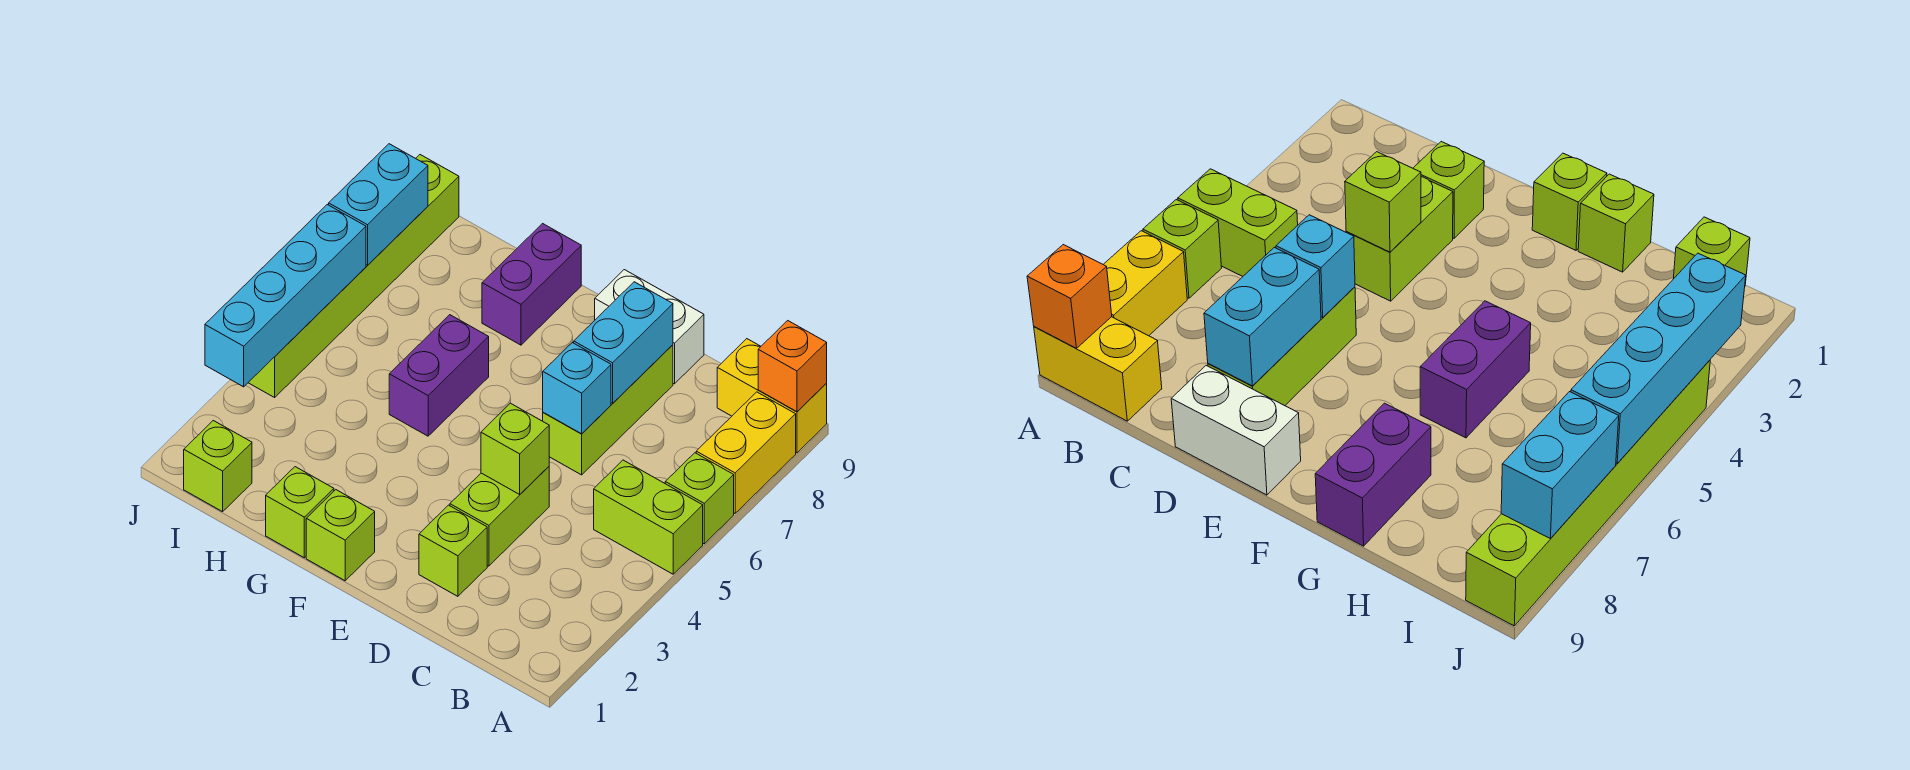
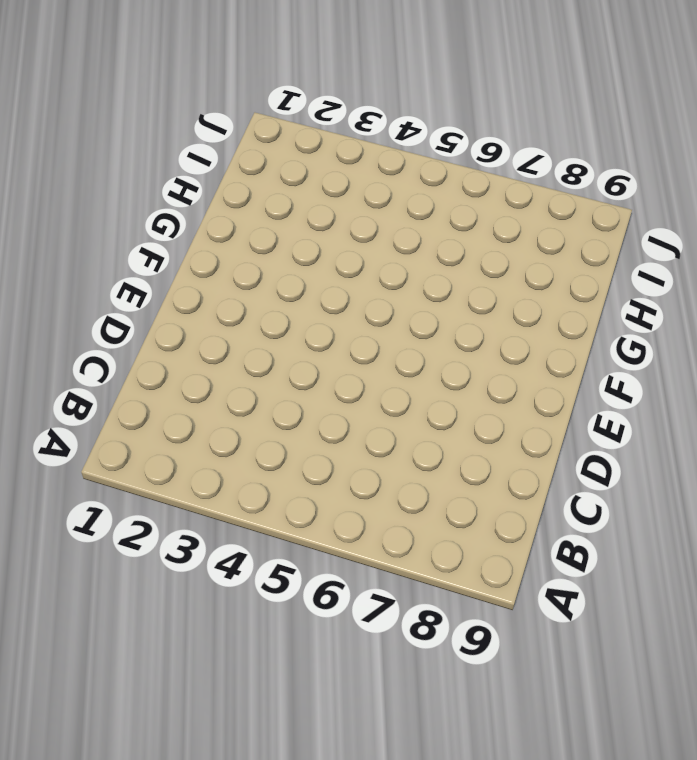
none -> lime 1x2 brick [594,460,703,574]
none -> lime 1x1 brick [665,453,734,544]
none -> yellow 1x2 brick [696,392,796,513]

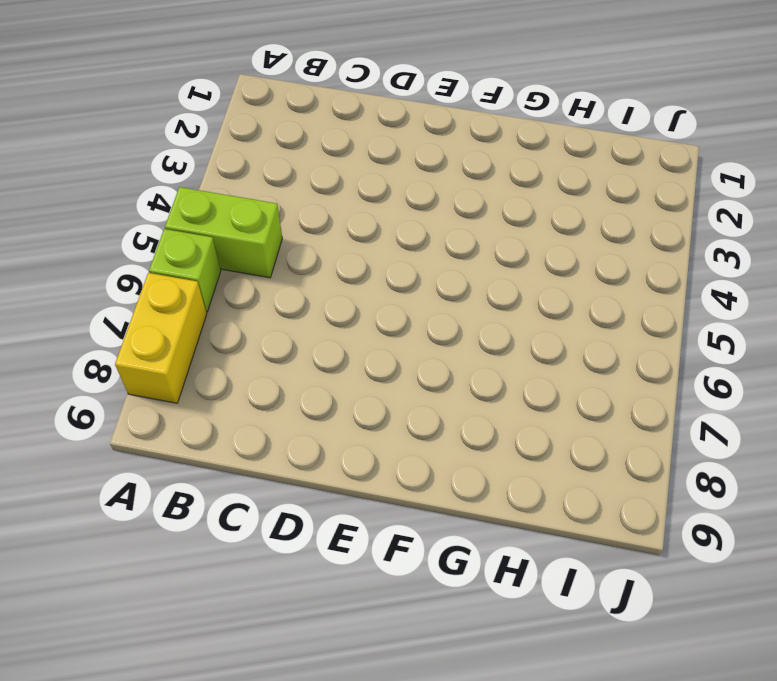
none -> yellow 1x2 brick [717,339,827,453]
none -> lime 1x1 brick [419,505,487,596]
none -> lime 1x2 brick [450,467,549,566]

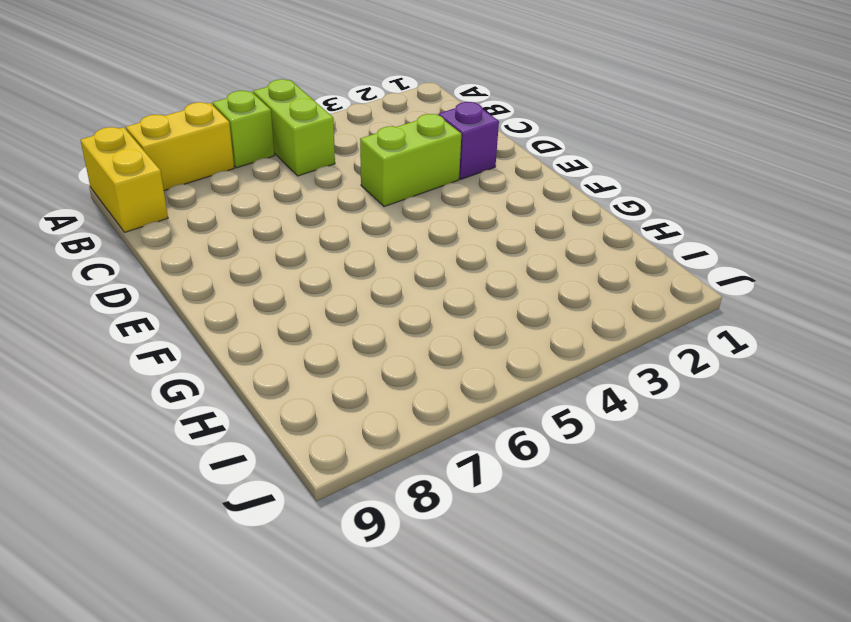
purple 1x1 brick [438,102,499,179] -> lime 1x1 brick [419,505,487,596]
none -> lime 1x3 brick [543,345,673,475]
none -> white 1x2 brick [595,270,704,384]
none -> lime 1x1 brick [306,490,375,581]

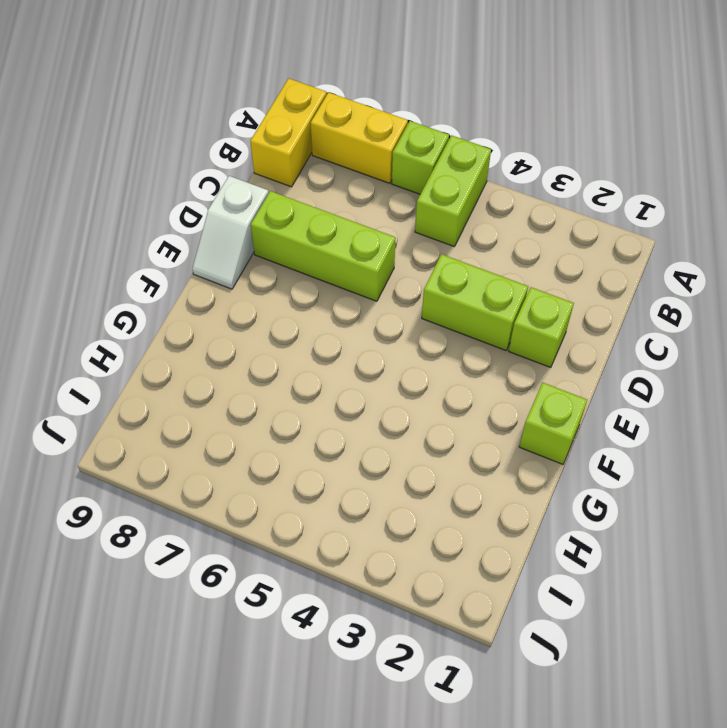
white 1x2 slope [192,176,269,289] -> white 1x2 brick [595,270,704,384]
none -> lime 1x1 brick [266,467,334,558]
none -> purple 1x2 brick [389,315,489,436]
none -> purple 1x2 brick [482,224,581,345]

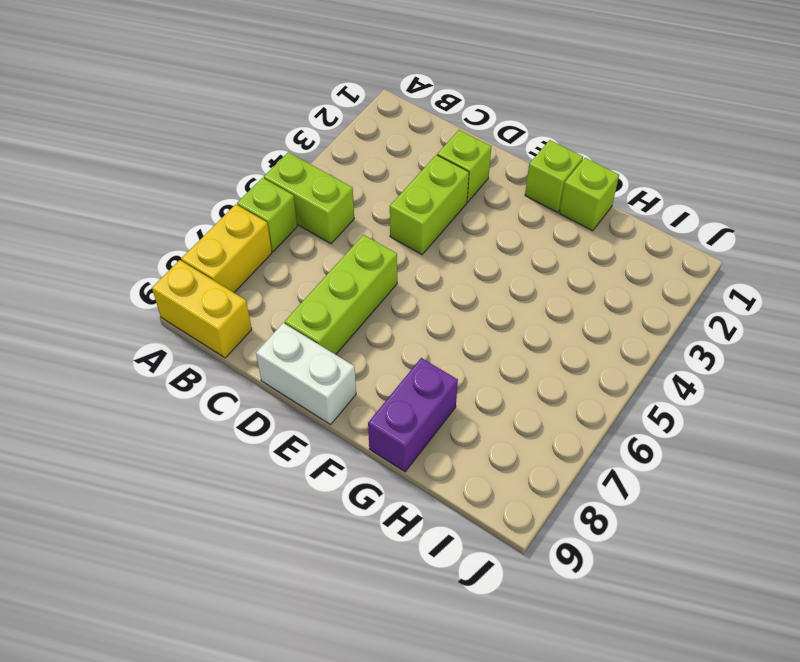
none -> purple 1x2 brick [389,315,489,436]
none -> lime 1x1 brick [184,421,252,512]
none -> lime 1x6 brick [248,155,459,397]

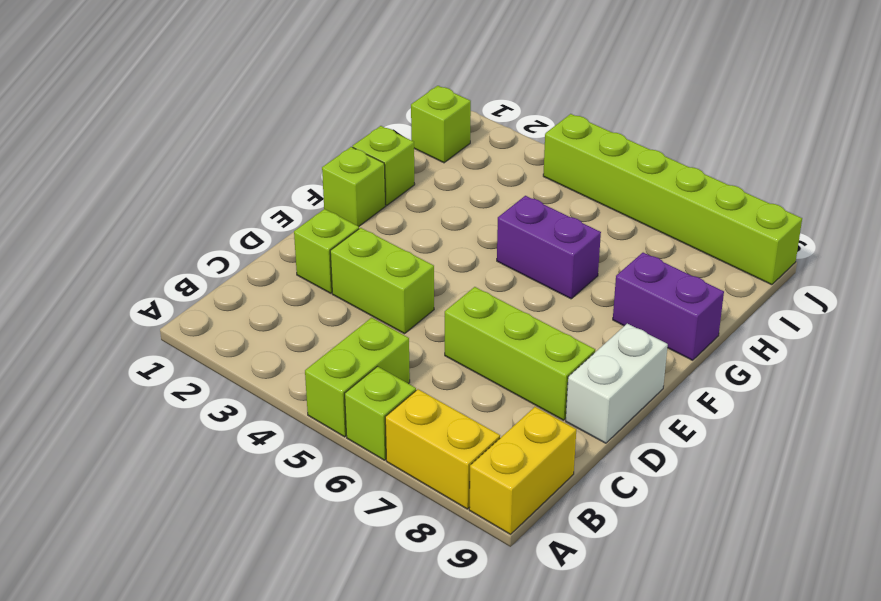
none -> orange 1x1 brick [758,321,827,412]
none -> lime 1x1 brick [481,403,549,494]
none -> cyan 1x1 brick [543,343,611,434]

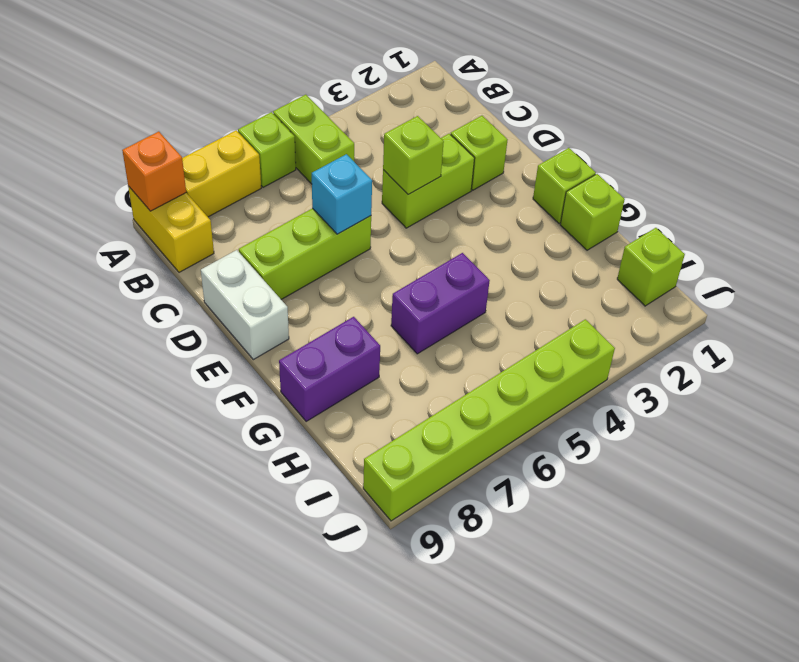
none -> cyan 1x2 brick [574,282,673,403]
none -> cyan 1x4 brick [205,205,366,387]
none -> cyan 1x2 brick [329,144,428,265]

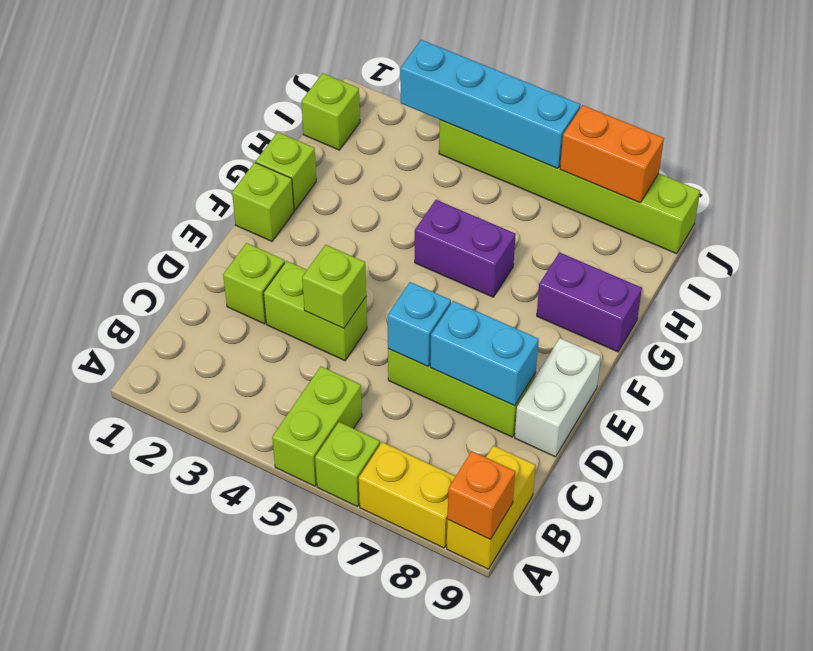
orange 1x2 brick [560,105,664,203] -> cyan 1x2 brick [329,144,428,265]

